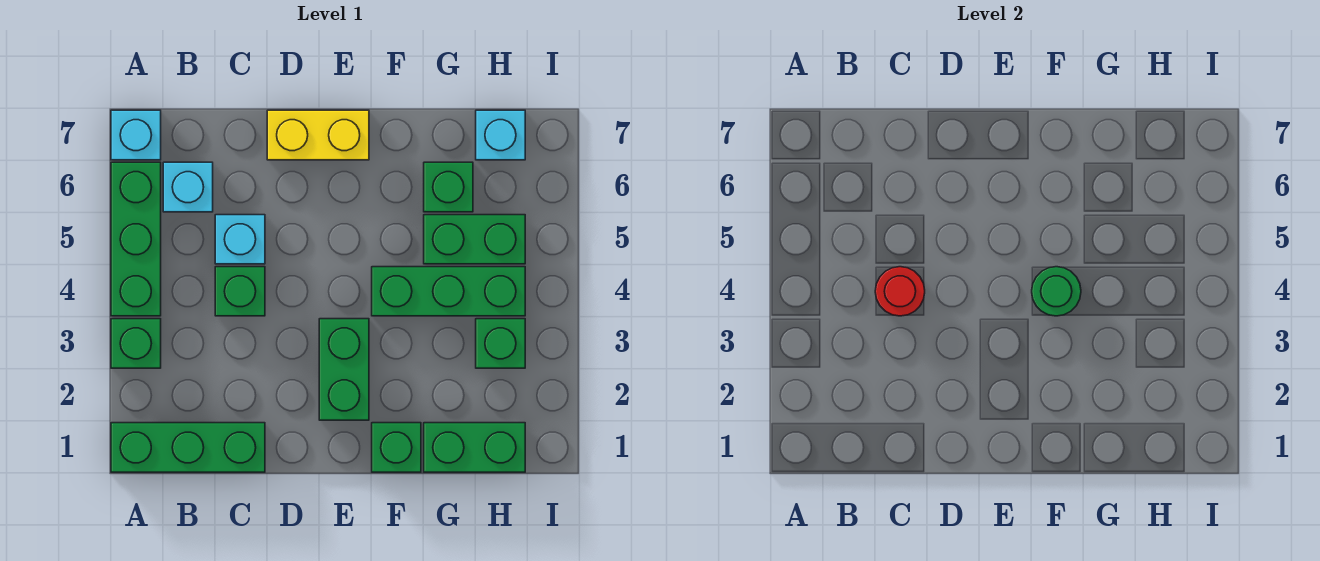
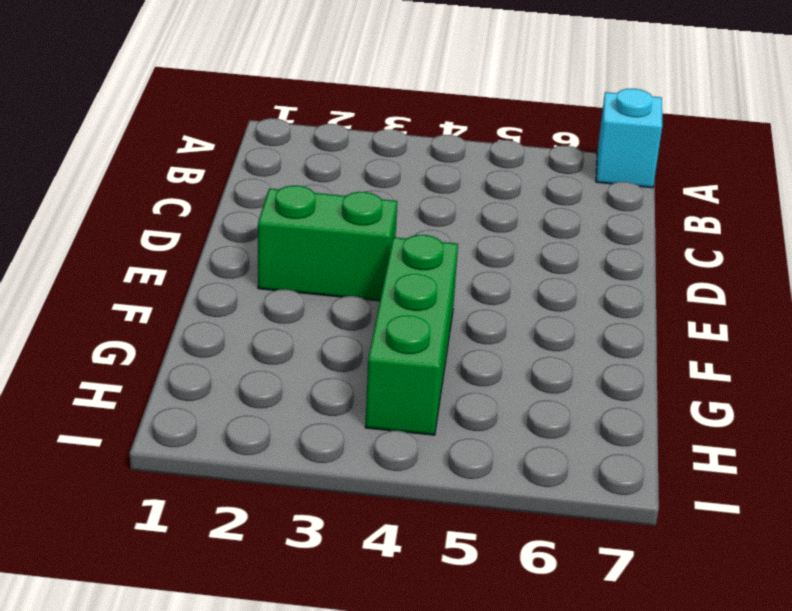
none -> green 1x3 brick [111,423,265,472]
none -> green 1x1 brick [111,319,161,368]
none -> green 1x3 brick [111,162,161,316]

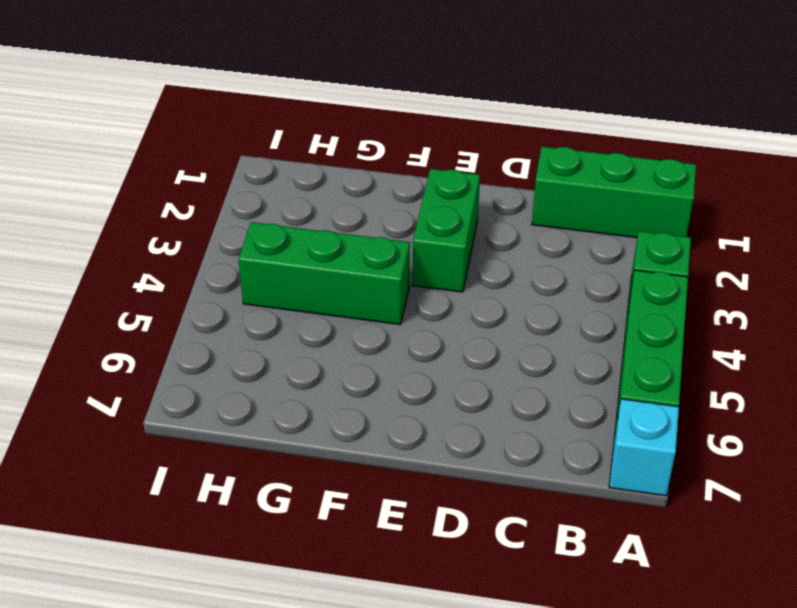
none -> cyan 1x1 brick [163,162,213,212]
none -> green 1x1 brick [215,267,265,316]
none -> cyan 1x1 brick [215,215,265,264]

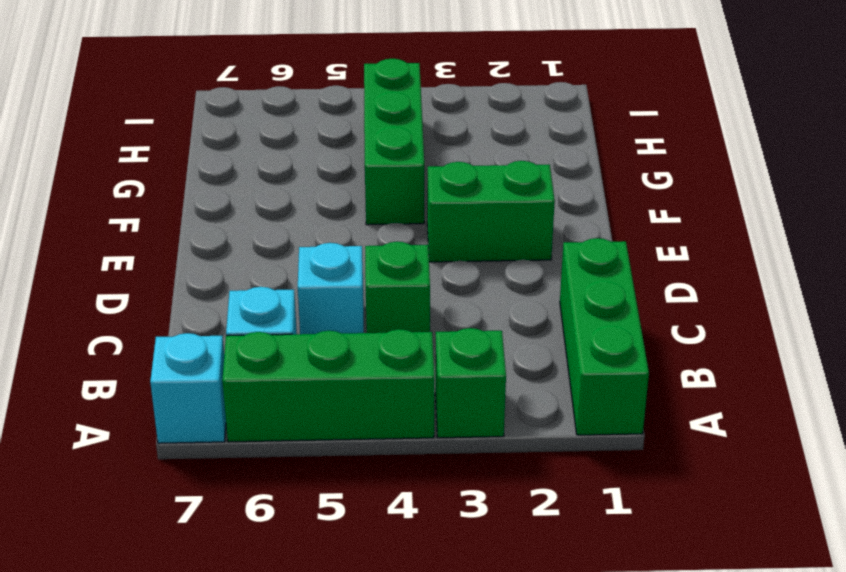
none -> yellow 1x2 brick [267,110,369,160]
none -> green 1x1 brick [372,423,421,472]
none -> green 1x2 brick [424,423,525,472]

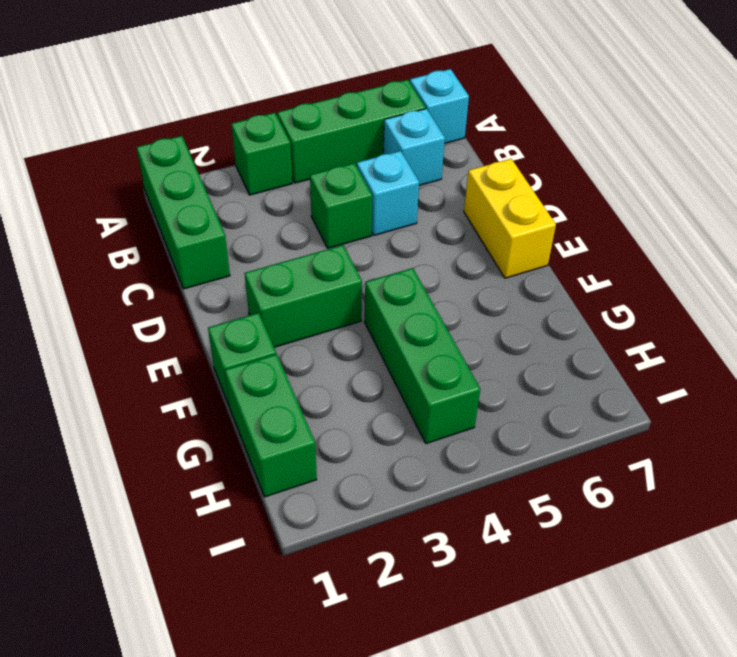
none -> green 1x2 brick [424,215,525,264]
none -> green 1x1 brick [424,162,473,212]
none -> green 1x1 brick [476,319,525,368]

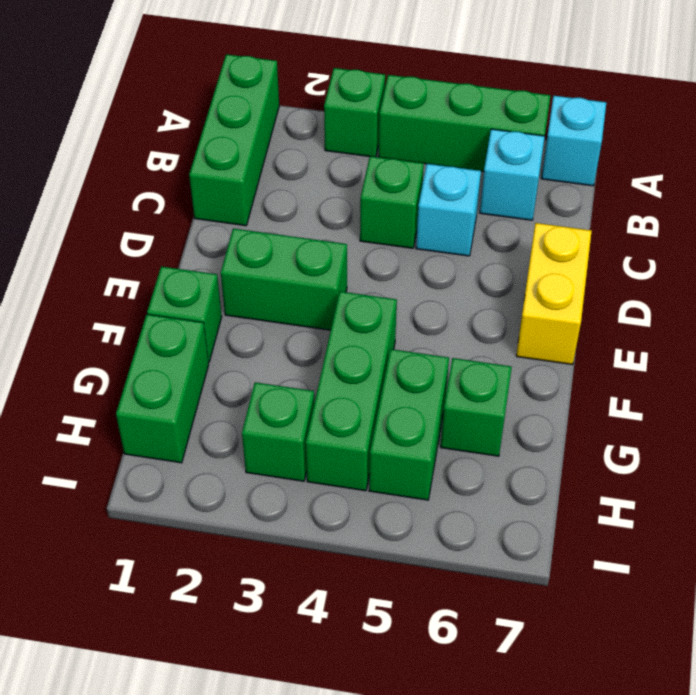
none -> cyan 1x1 brick [476,110,525,160]
none -> red 1x1 round brick [875,267,925,316]
none -> green 1x1 round brick [1032,267,1081,316]

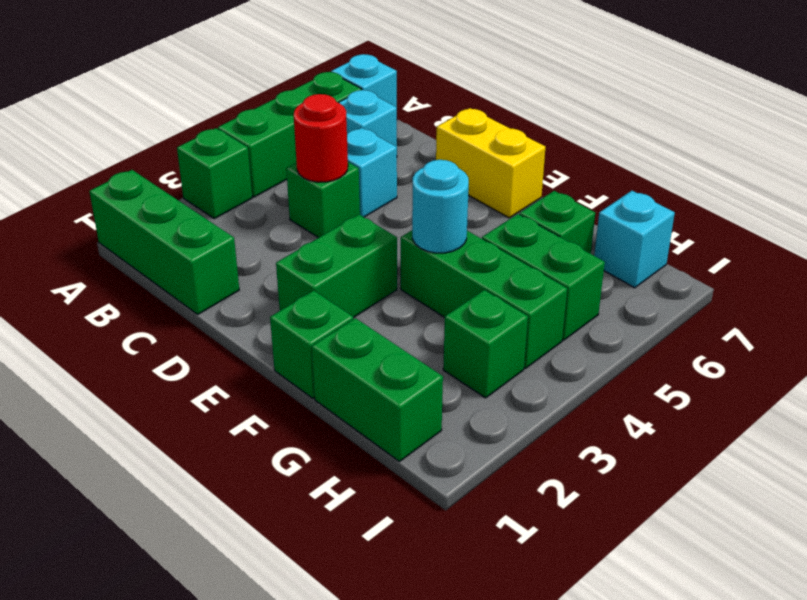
cyan 1x1 round brick [412,160,469,253] -> green 1x1 round brick [1032,267,1081,316]

